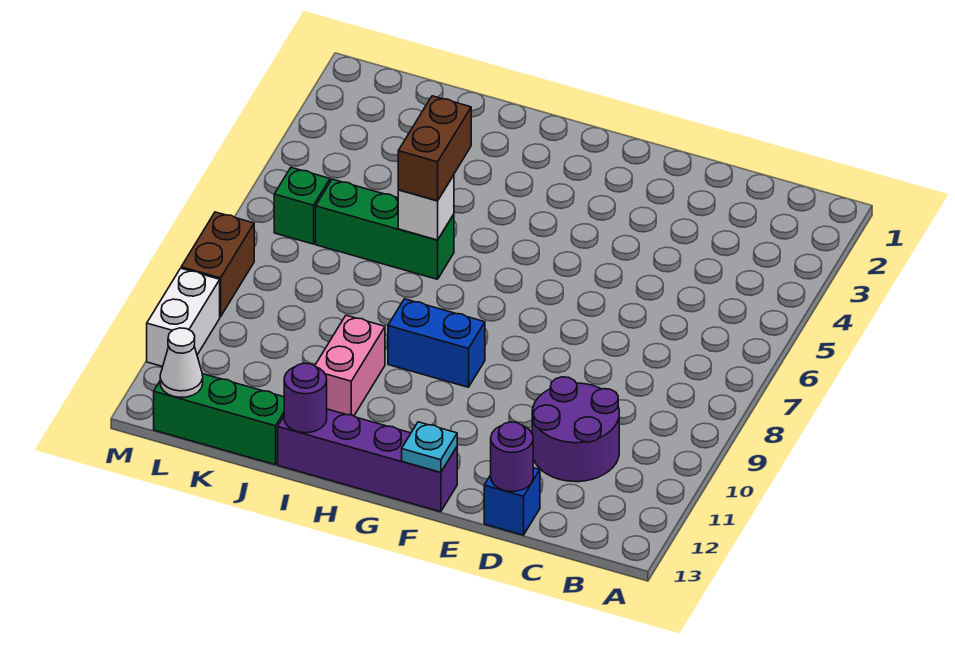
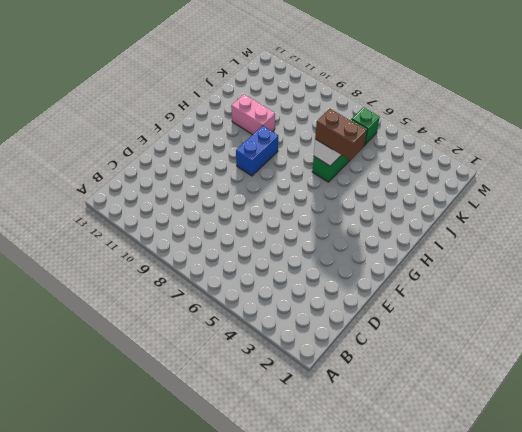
none -> purple 2x2 round brick [532,377,619,482]
none -> blue 1x1 brick [484,468,540,535]
none -> purple 1x4 brick [278,409,457,512]

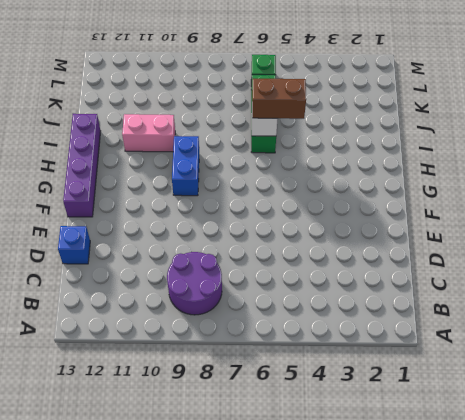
purple 2x2 round brick [167,252,222,315] -> purple 2x2 round brick moved to [532,377,619,482]
none -> green 1x3 brick [154,374,284,465]
none -> brown 1x2 brick [181,212,254,317]
none -> white 1x2 brick [147,268,220,367]

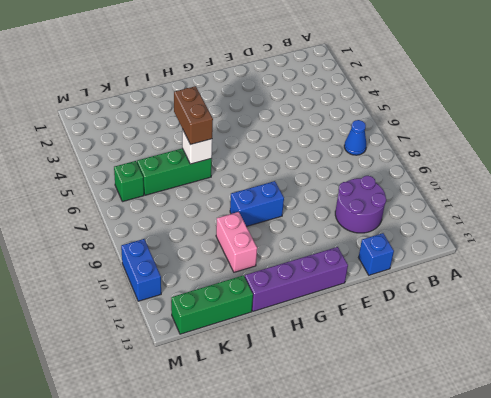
blue 1x1 cone [344,120,366,155] -> none
blue 1x2 brick [121,239,161,301] -> white 1x2 brick [147,268,220,367]
none -> brown 1x2 brick [181,212,254,317]
none -> purple 1x1 round brick [491,422,533,491]
none -> cyan 1x1 plate [402,422,457,472]

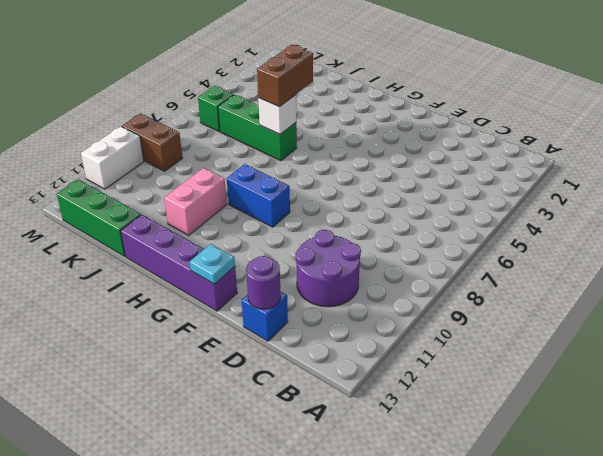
brown 1x2 brick [122,114,182,171] -> brown 1x2 brick turned to [181,212,254,317]
none -> purple 1x1 round brick [284,363,327,433]
none -> white 1x1 cone [160,328,203,397]

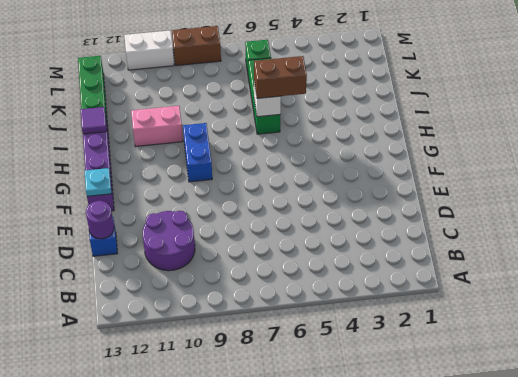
purple 1x1 tile [81,107,107,134] -> purple 1x1 round brick [284,363,327,433]
none -> white 1x1 cone [160,328,203,397]

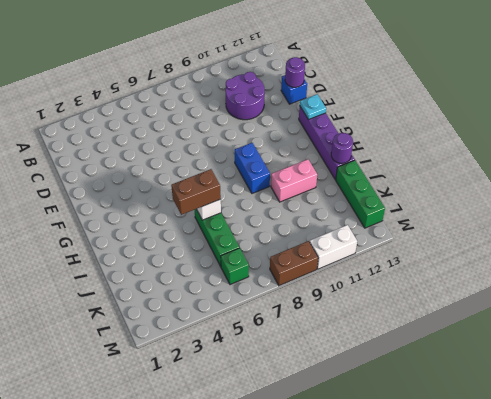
none -> white 1x1 cone [160,328,203,397]

